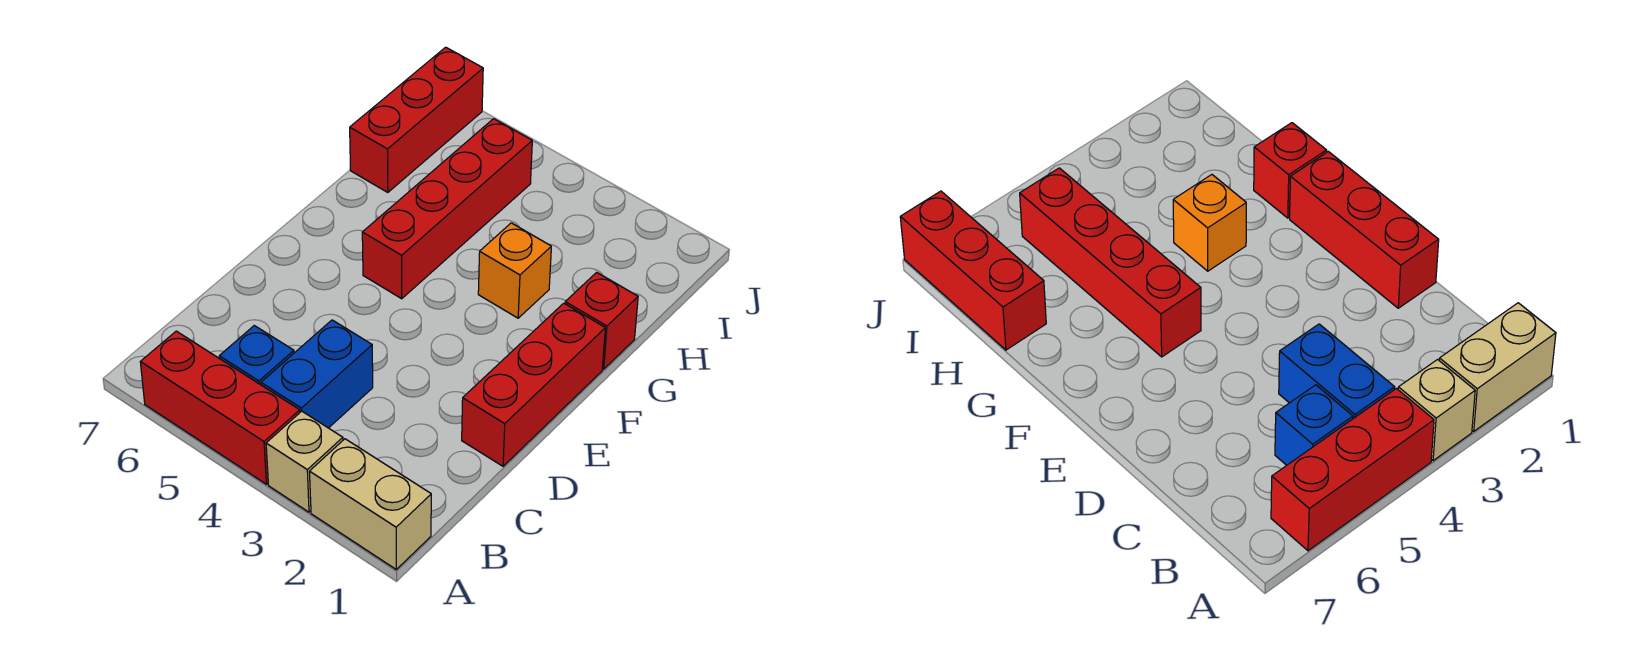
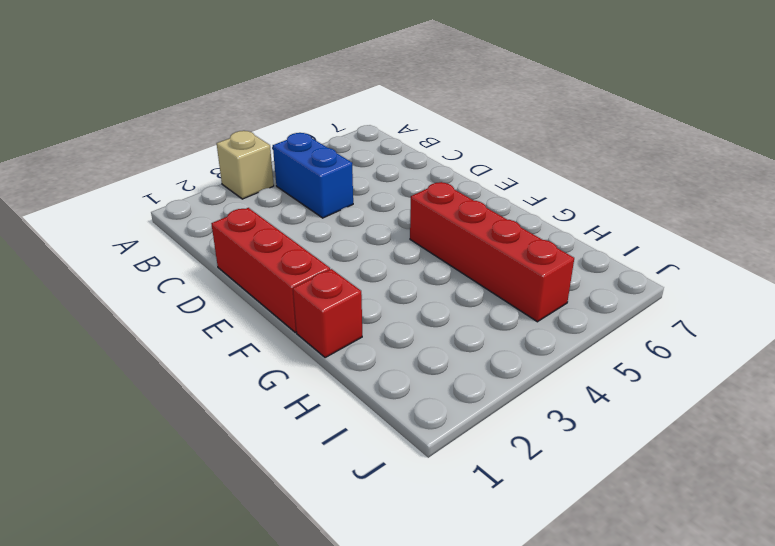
none -> tan 1x2 brick [309,439,431,569]
none -> red 1x3 brick [140,331,300,484]

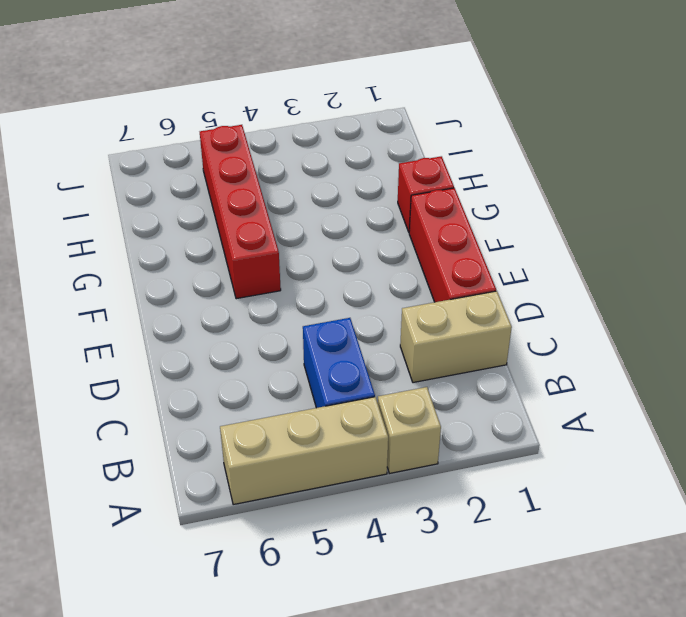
tan 1x3 brick [220,397,388,505] -> red 1x3 brick [140,331,300,484]
tan 1x2 brick [400,291,512,383] -> tan 1x2 brick moved to [309,439,431,569]
none -> blue 1x1 brick [219,326,294,385]
none -> orange 1x1 brick [478,223,551,318]

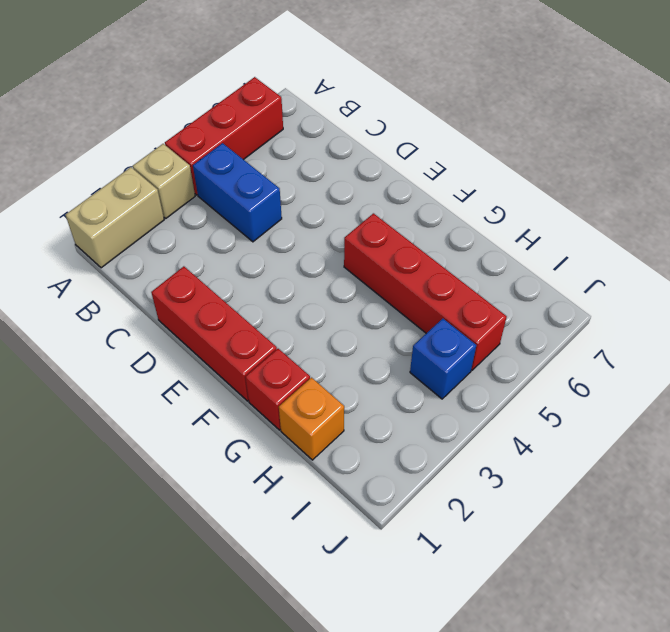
orange 1x1 brick [279,378,344,460] -> orange 1x1 brick moved to [478,223,551,318]
blue 1x1 brick [410,319,476,399] -> blue 1x1 brick moved to [219,326,294,385]
none -> red 1x3 brick [350,47,483,193]

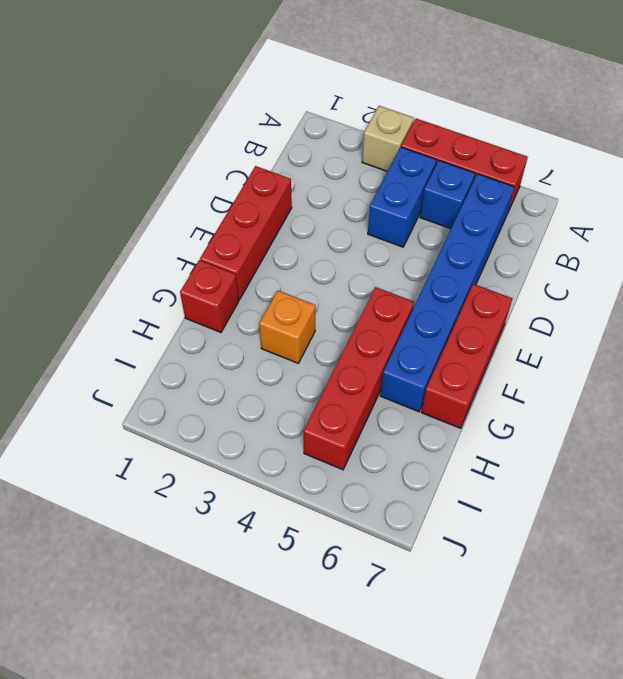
blue 1x6 brick [380,174,514,412] -> none
red 1x3 brick [421,284,513,428] -> red 1x3 brick moved to [350,47,483,193]
none -> tan 1x2 brick [309,439,431,569]

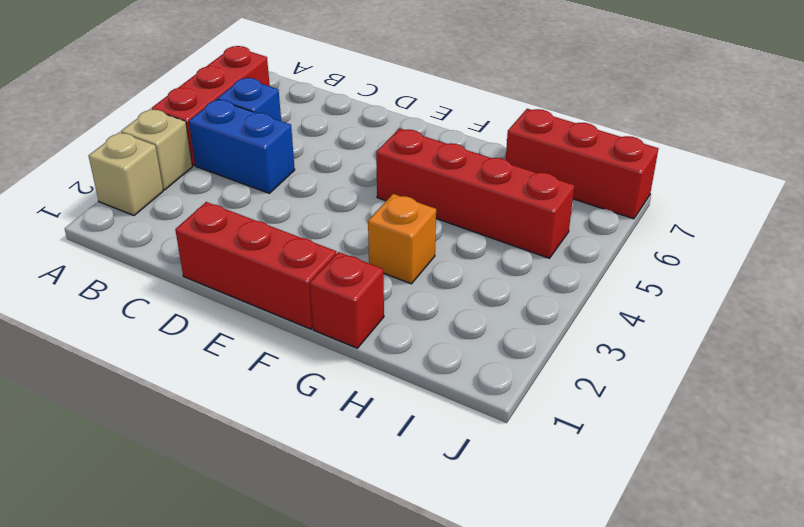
tan 1x1 brick [89,132,163,215] -> tan 1x2 brick [309,439,431,569]

